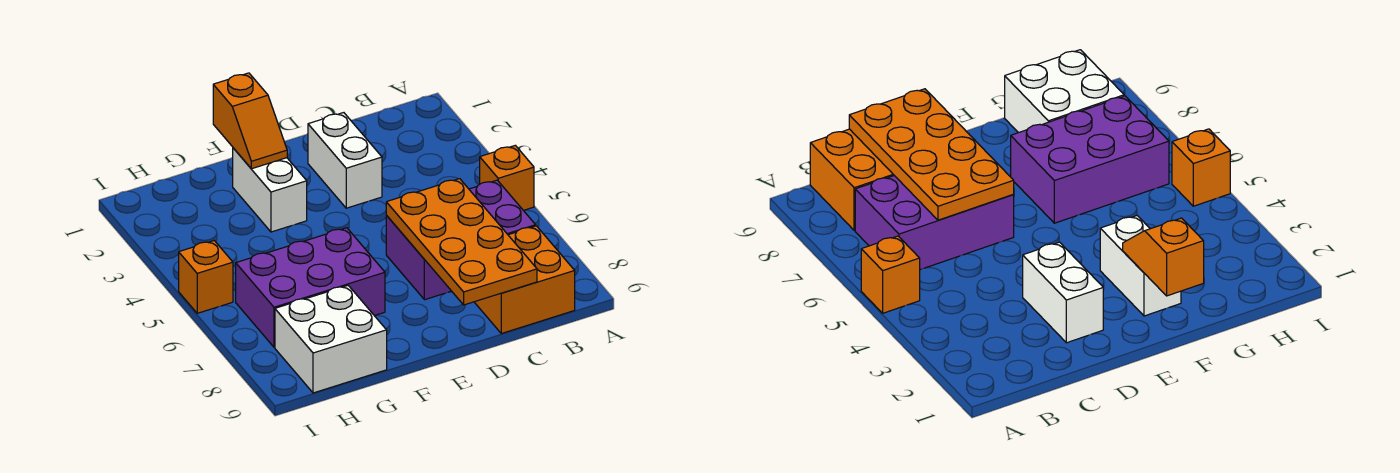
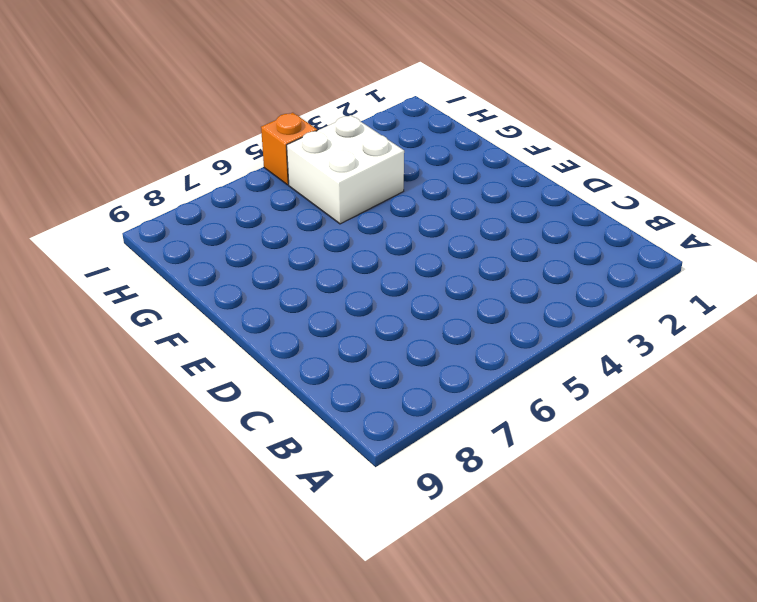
white 2x2 brick [287,115,404,224] -> white 2x2 brick moved to [275,286,387,393]
none -> orange 1x1 brick [480,145,534,210]
none -> purple 2x3 brick [386,180,536,300]

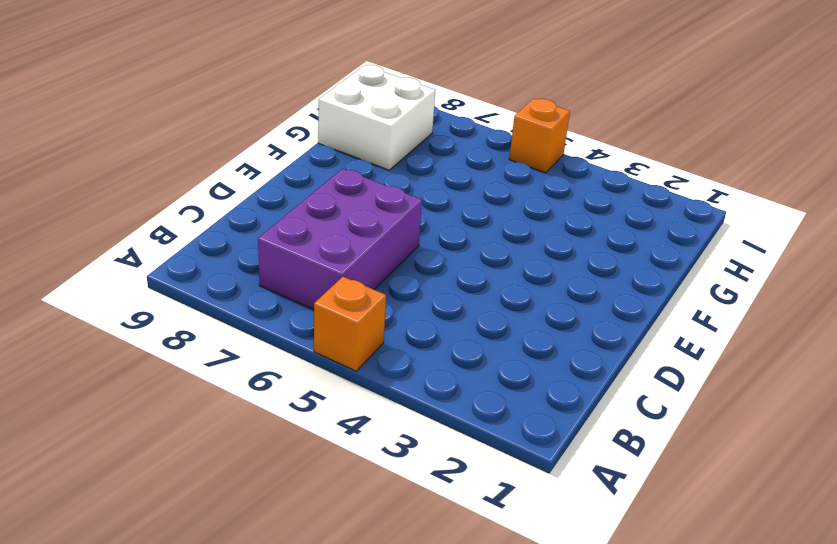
none -> orange 2x2 brick [475,226,575,333]
none -> white 1x2 brick [308,113,382,208]

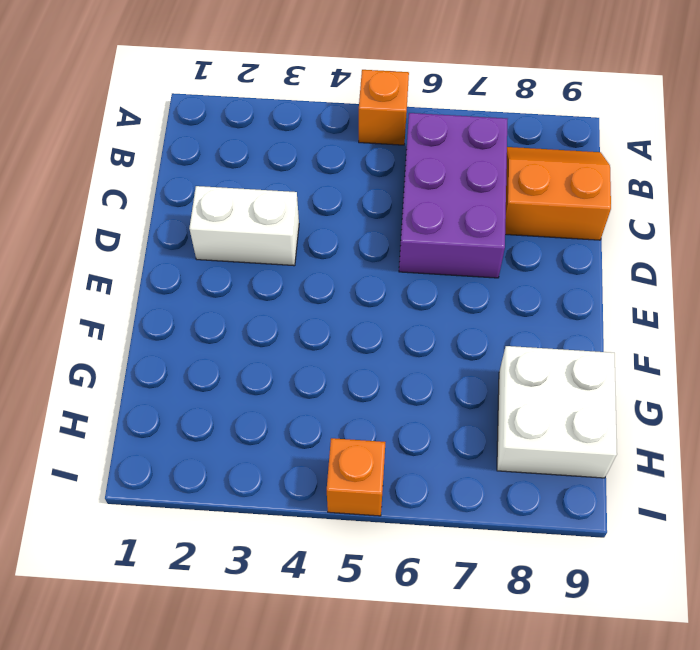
orange 2x2 slope [505,147,611,240] -> orange 2x2 brick [475,226,575,333]
none -> white 1x2 brick [233,148,307,232]
none -> purple 2x3 brick [236,228,385,347]

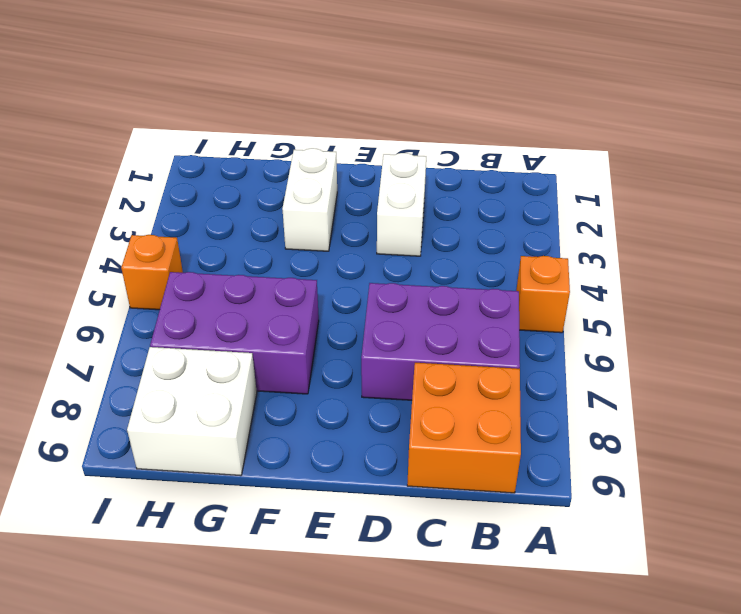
none -> orange 2x4 plate [386,179,537,305]
none -> orange 1x2 slope [213,73,287,169]

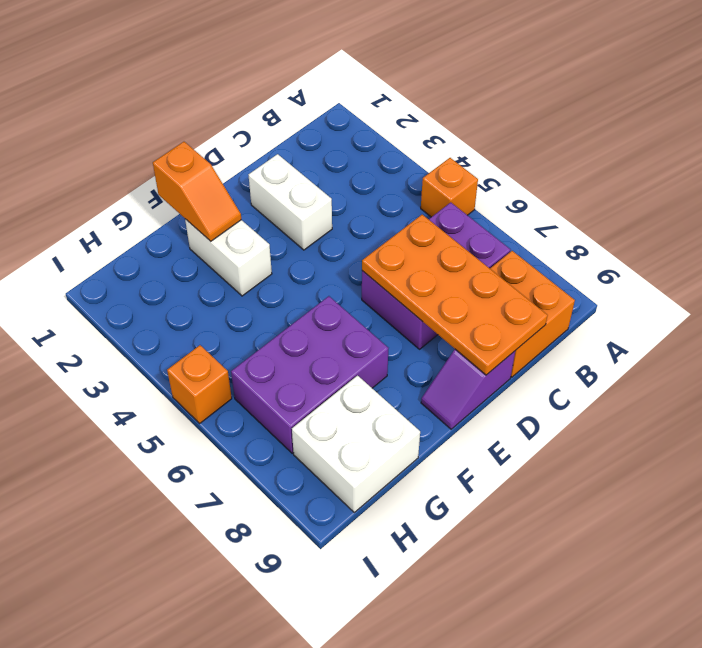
purple 1x2 slope [421,349,515,429] -> none

